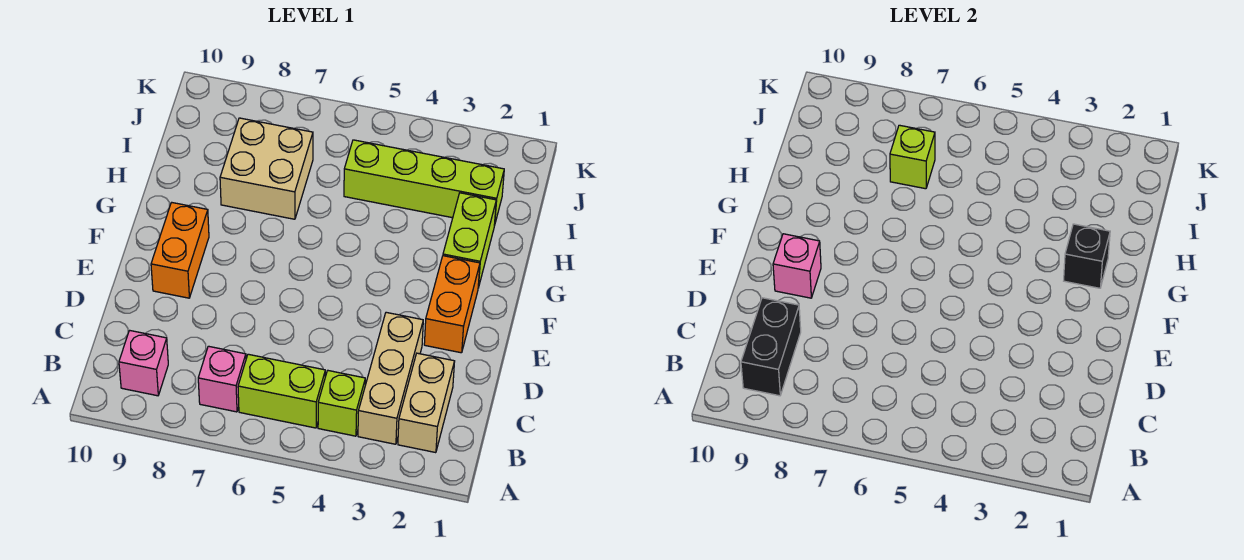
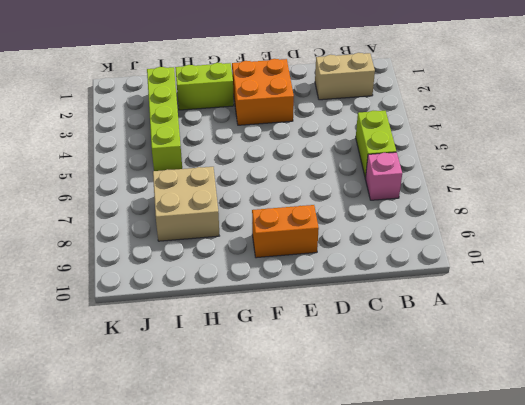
orange 2x2 brick [232,59,294,125] -> orange 1x2 brick [424,256,480,353]
none -> tan 1x3 brick [358,312,423,444]
none -> lime 1x1 brick [318,371,365,436]
none -> pink 1x1 brick [119,330,168,396]

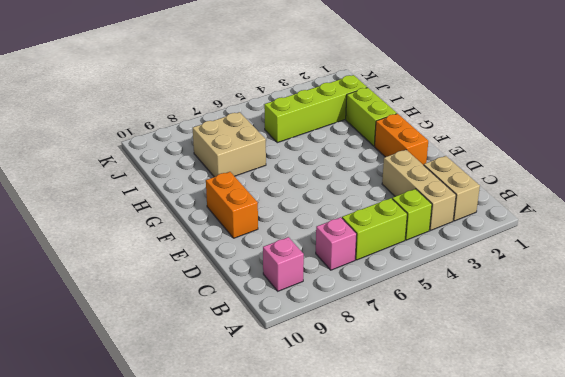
none -> black 1x2 brick [741,298,801,396]
none -> pink 1x1 brick [773,234,821,298]
none -> black 1x1 brick [1064,224,1110,288]

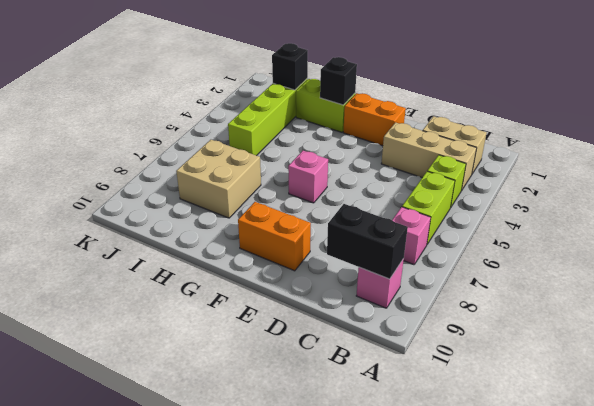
pink 1x1 brick [288,151,328,203] -> pink 1x1 brick moved to [773,234,821,298]
black 1x1 brick [272,43,308,90] -> none
none -> lime 1x1 brick [890,125,935,189]

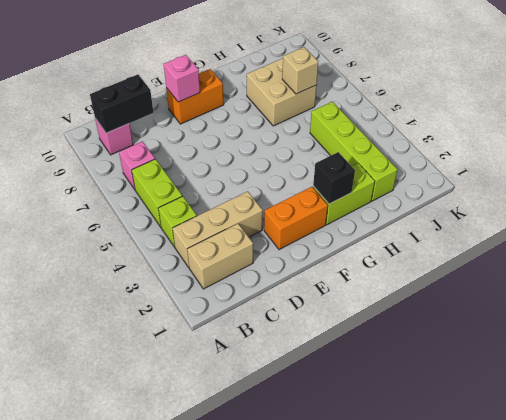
tan 1x1 brick [282,47,318,94] -> lime 1x1 brick [890,125,935,189]

